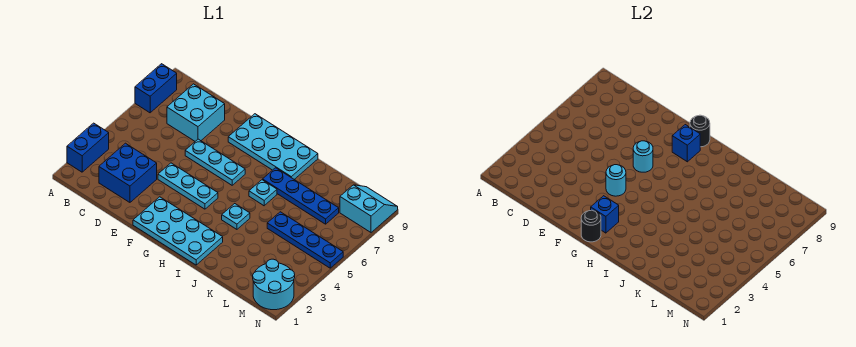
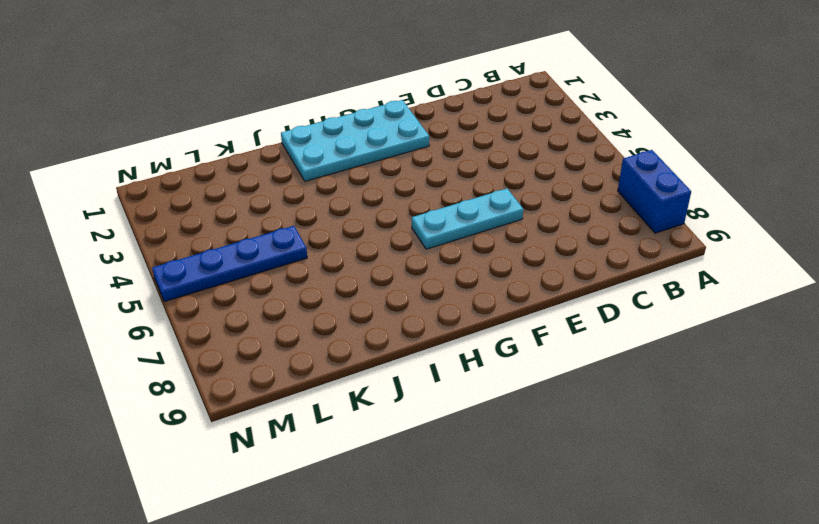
none -> blue 1x2 brick [67,123,109,172]
none -> blue 2x2 brick [99,143,157,202]
none -> cyan 2x2 brick [167,84,225,141]

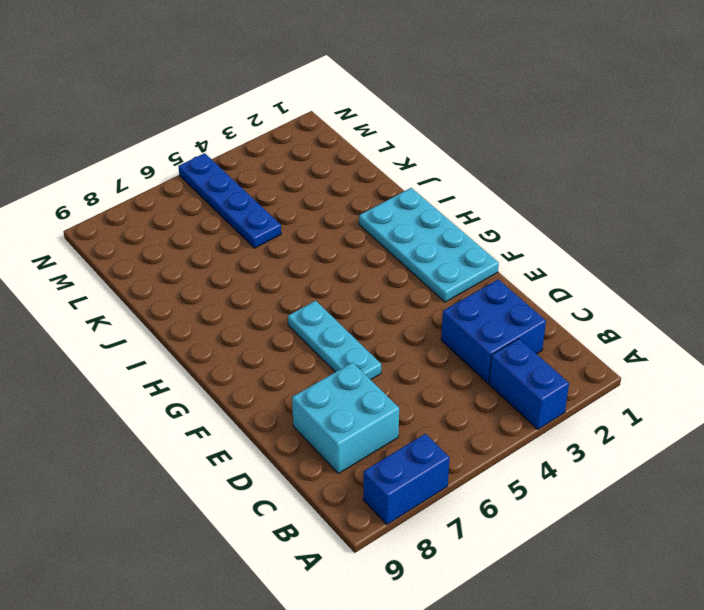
blue 1x2 brick [489,339,569,429] -> blue 1x2 brick turned to [67,123,109,172]
none -> cyan 1x3 plate [158,163,218,209]
none -> cyan 2x4 plate [228,114,318,179]
none -> cyan 1x1 plate [222,204,250,229]

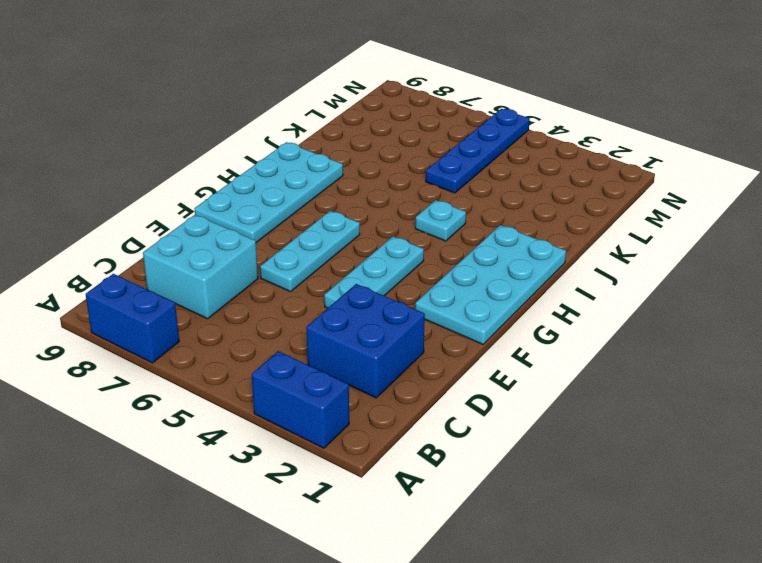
none -> cyan 1x1 plate [249,180,277,206]
none -> blue 1x4 plate [263,168,339,224]
none -> cyan 2x2 round brick [253,259,295,310]

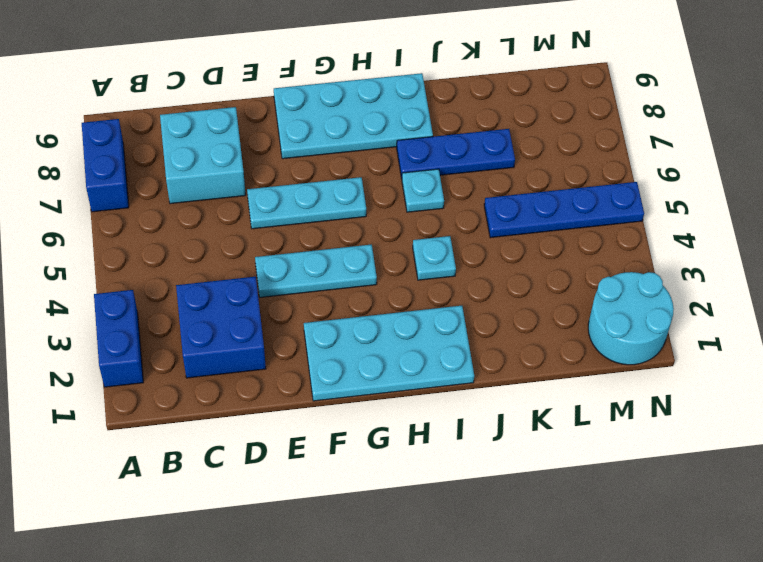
blue 1x3 plate [397,129,515,179] -> blue 1x4 plate [263,168,339,224]
none -> cyan 2x2 slope [340,185,398,232]
none -> cyan 1x1 round brick [606,165,626,196]
none -> cyan 1x1 round brick [633,141,653,172]

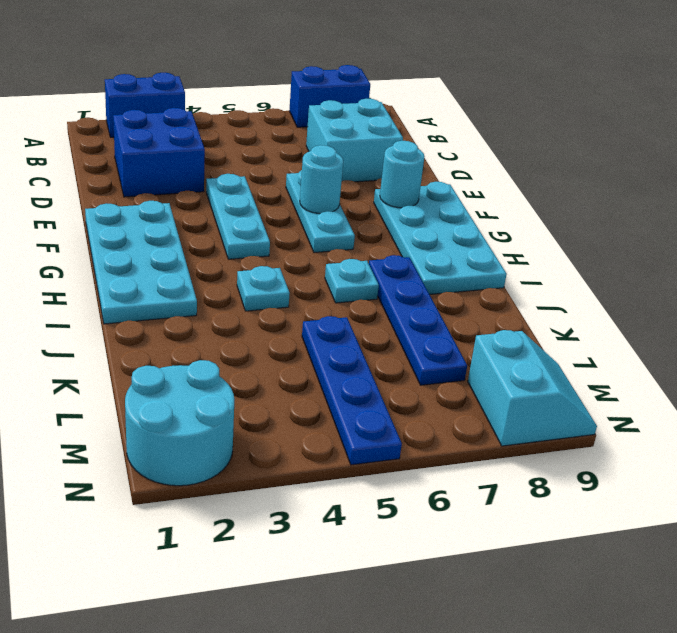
cyan 1x1 round brick [380,141,425,208] -> cyan 1x1 round brick moved to [606,165,626,196]
none -> black 1x1 round brick [581,210,601,242]
none -> blue 1x1 brick [591,196,619,233]
none -> blue 1x1 brick [672,125,700,162]

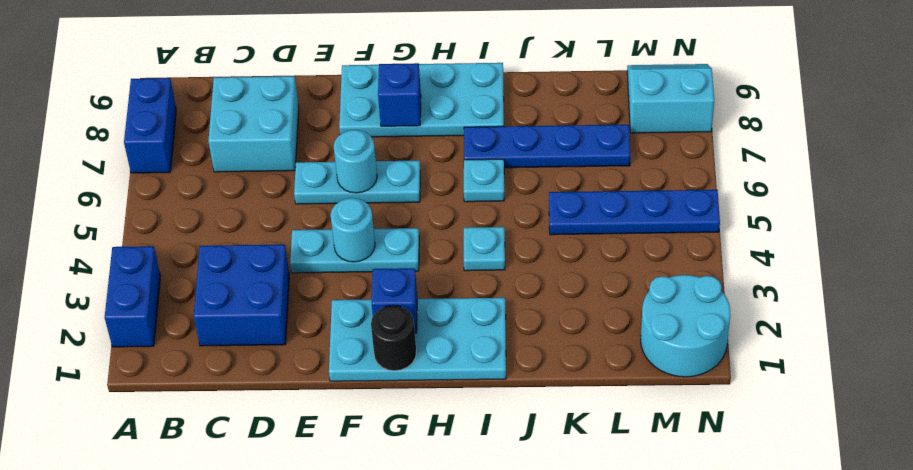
none -> black 1x1 round brick [690,115,710,147]

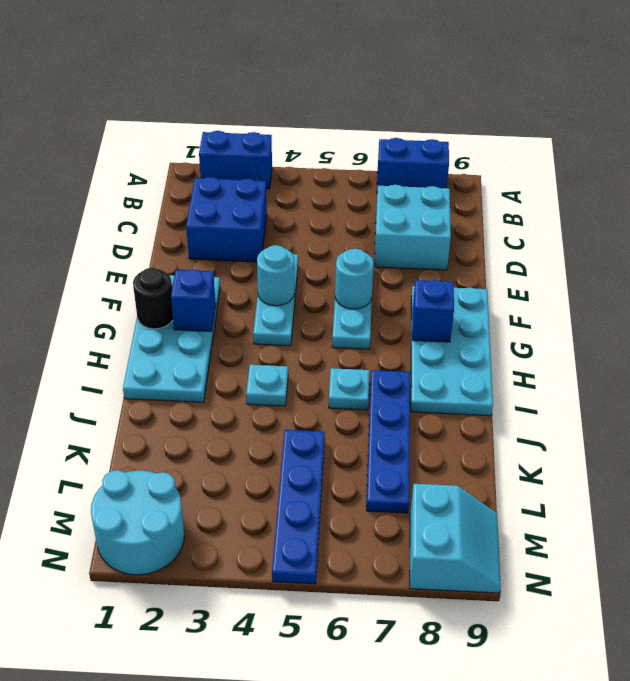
none -> black 1x1 round brick [690,115,710,147]

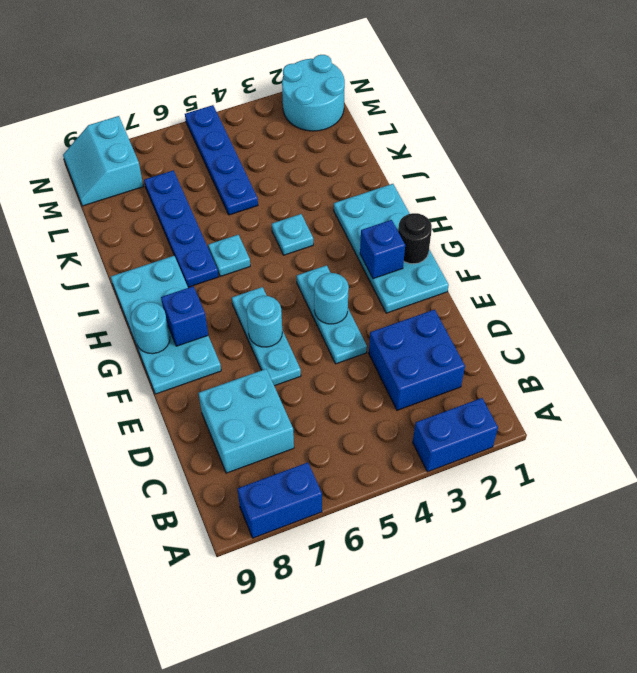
cyan 1x1 round brick [131,302,170,354] -> black 1x1 round brick [690,115,710,147]

